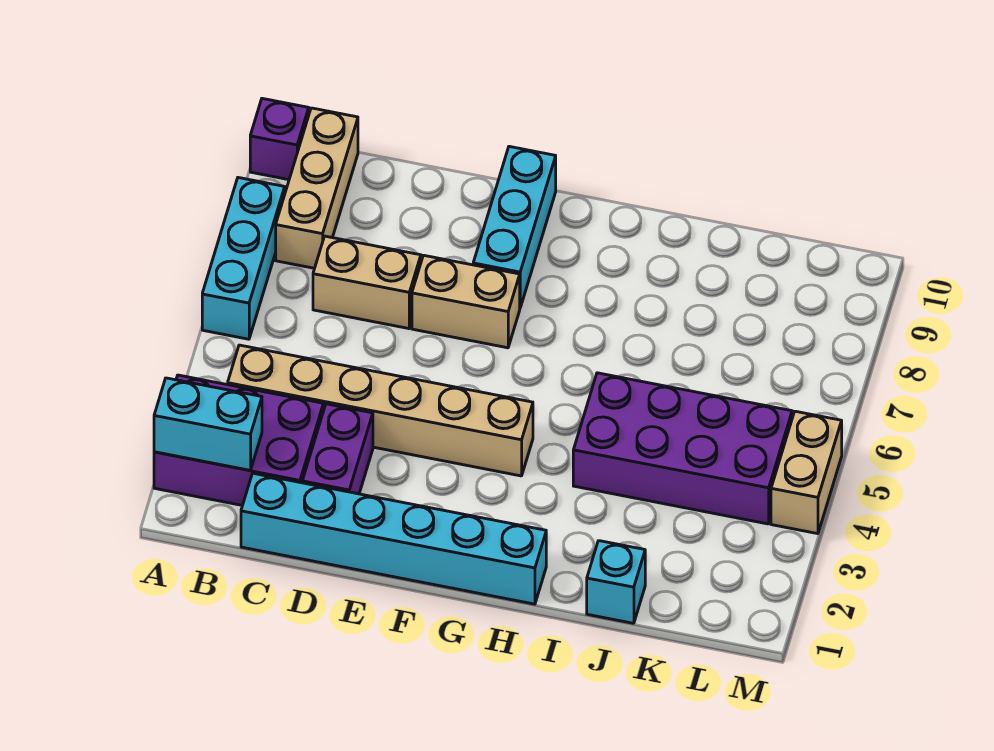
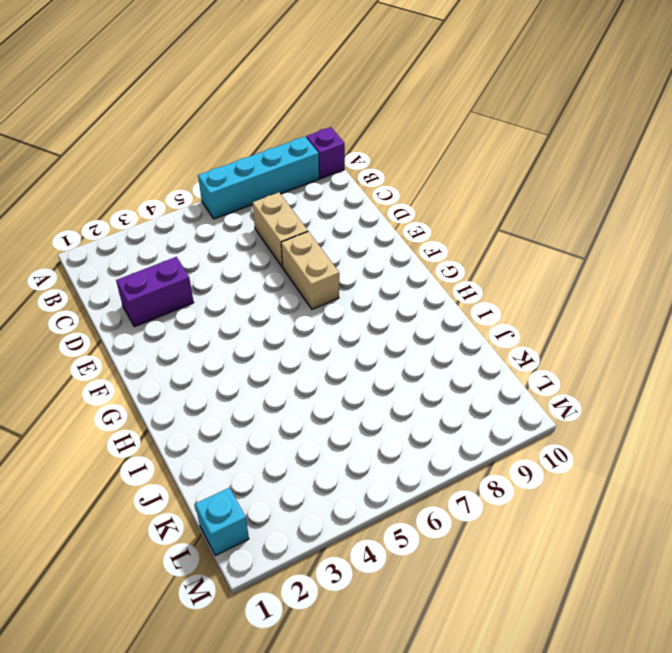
cyan 1x4 brick [198,137,319,219] -> cyan 1x3 brick [202,178,285,339]
cyan 1x1 brick [195,488,249,556] -> cyan 1x1 brick moved to [587,541,645,623]
none -> purple 2x3 brick [154,375,323,505]
none -> tan 1x6 brick [228,345,533,476]
none -> tan 1x3 brick [276,108,358,268]

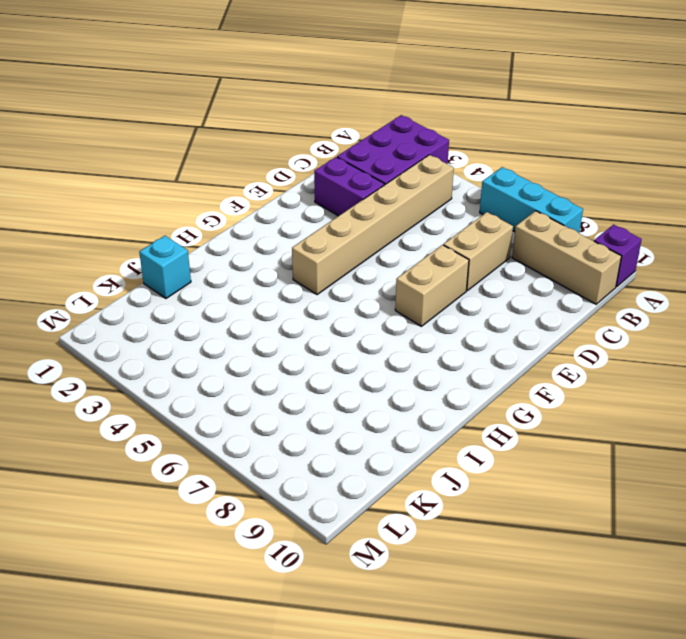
none -> cyan 1x6 brick [241,473,546,604]
none -> cyan 1x3 brick [473,146,556,307]
none -> purple 2x4 brick [573,373,792,524]

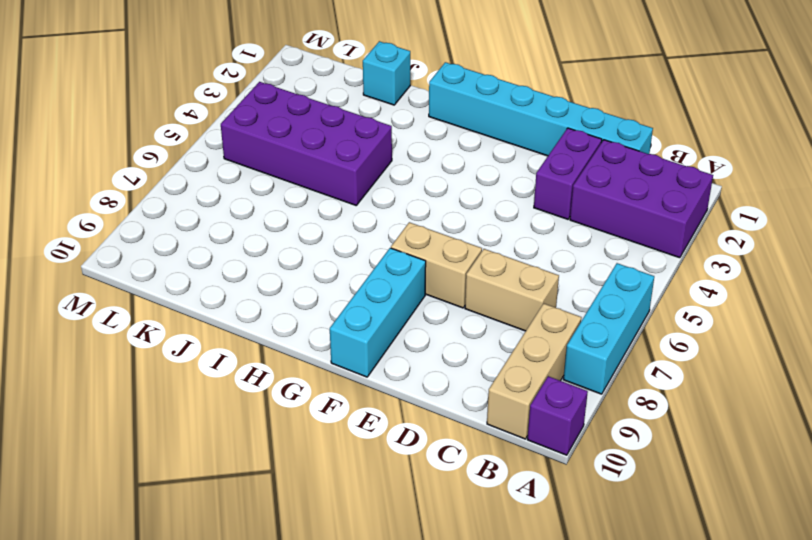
none -> tan 1x6 brick [228,345,533,476]
none -> tan 1x2 brick [771,411,842,534]
none -> cyan 1x2 brick [154,378,262,470]

